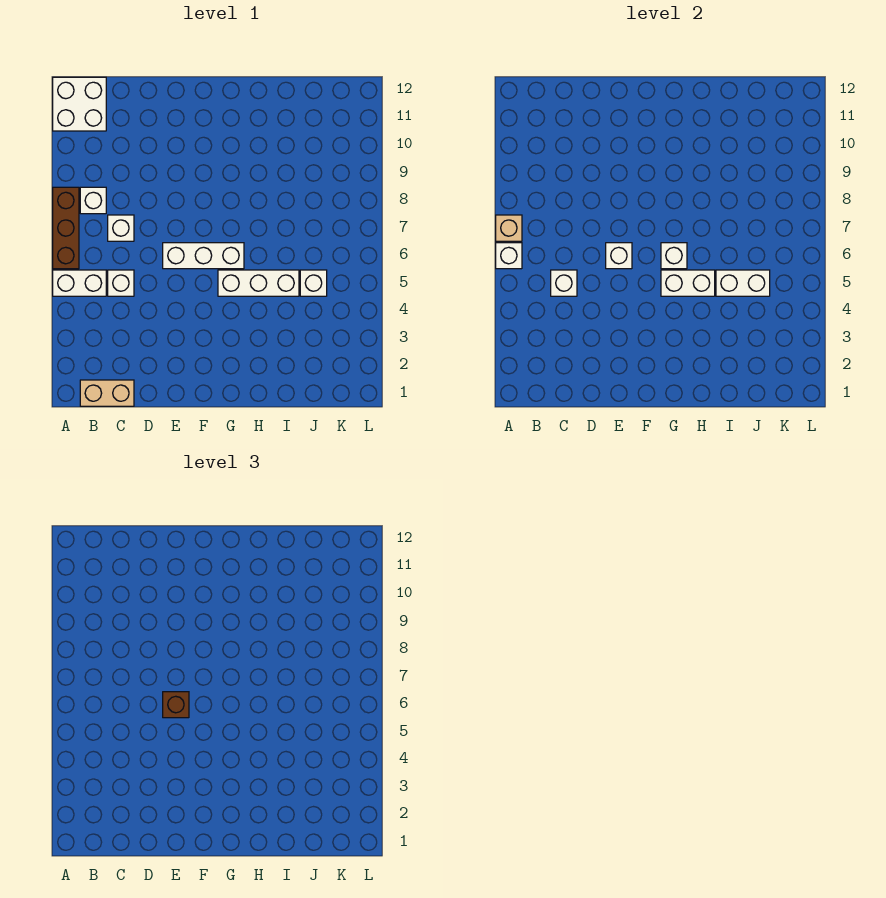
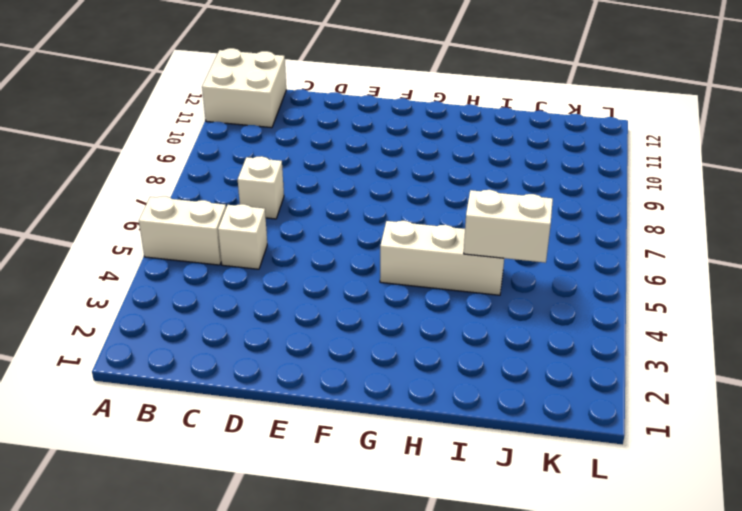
none -> brown 1x3 brick [53,187,79,269]
none -> tan 1x2 brick [80,380,134,406]
none -> white 1x1 brick [80,187,106,214]

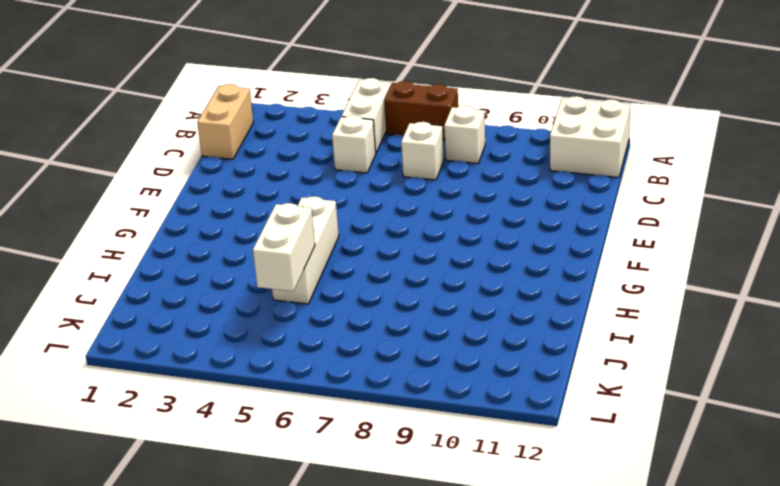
brown 1x2 brick [384,81,458,140] -> brown 1x3 brick [53,187,79,269]
none -> white 1x3 brick [163,243,244,269]
none -> white 1x1 brick [300,270,327,296]
none -> white 1x1 brick [496,243,522,269]

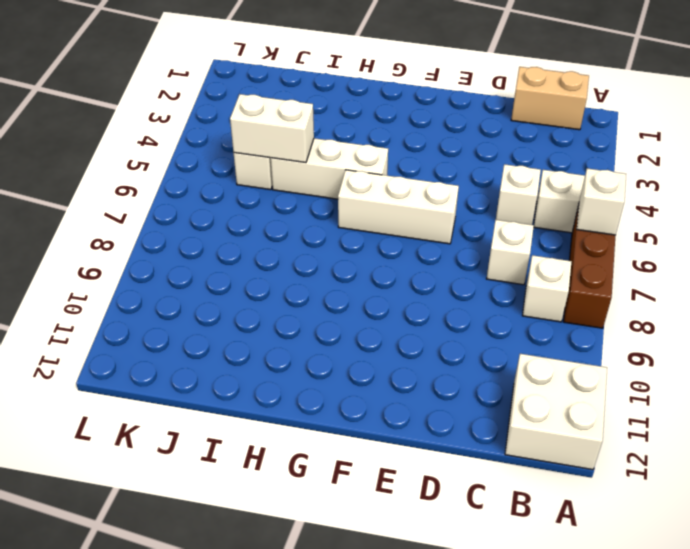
none -> tan 1x1 brick [496,215,522,241]
none -> white 1x1 brick [551,270,577,296]
none -> white 1x1 brick [606,243,632,269]

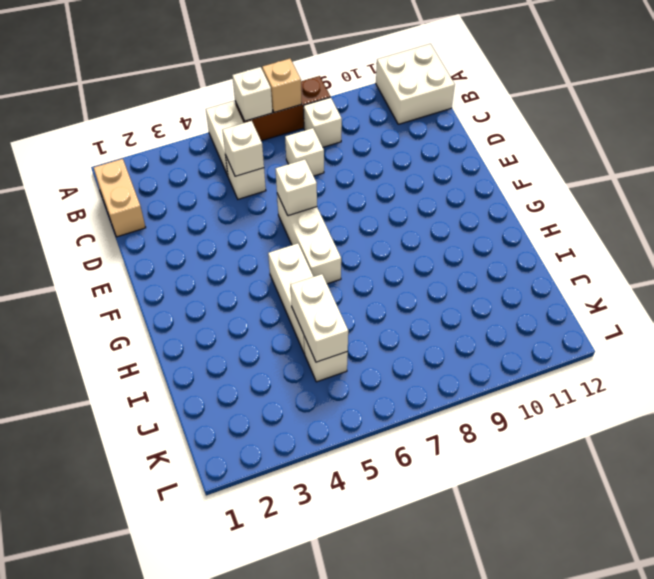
none -> white 1x2 brick [661,270,715,296]
none -> white 1x1 brick [661,243,687,269]
none -> brown 1x1 brick [163,692,189,718]

